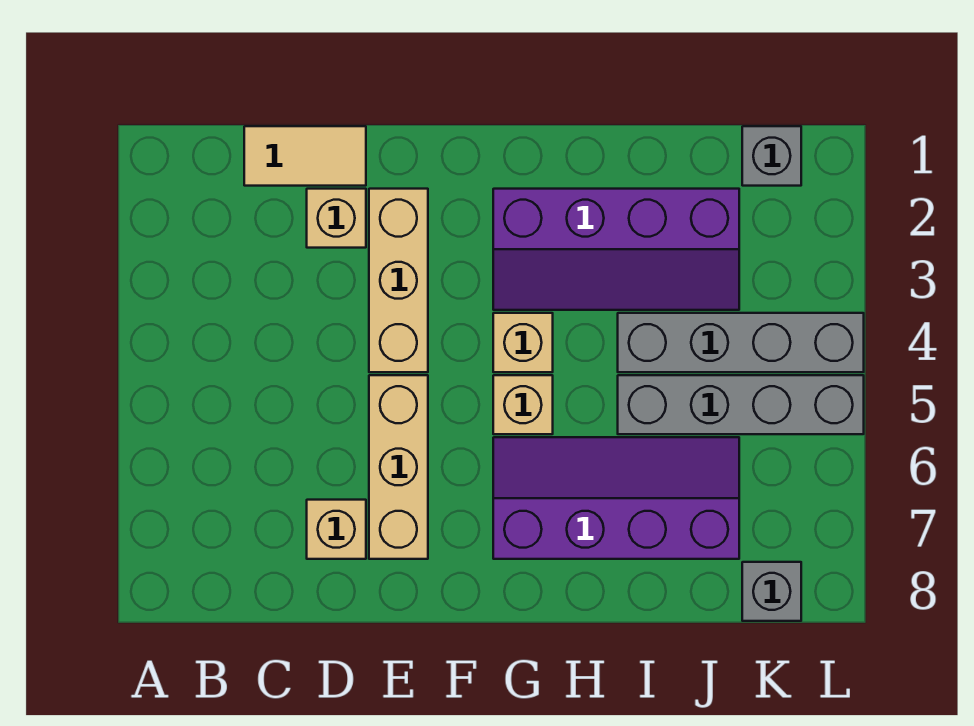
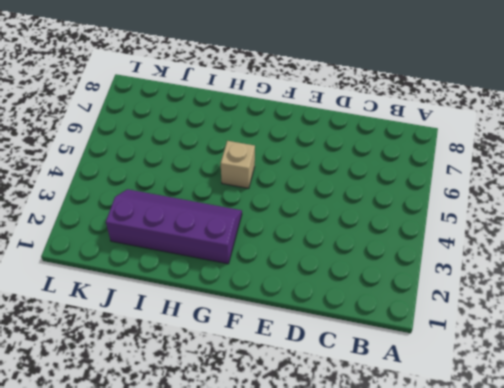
none -> tan 1x2 tile [244,126,366,186]
none -> tan 1x1 brick [307,189,366,248]
none -> tan 1x1 brick [307,500,366,559]

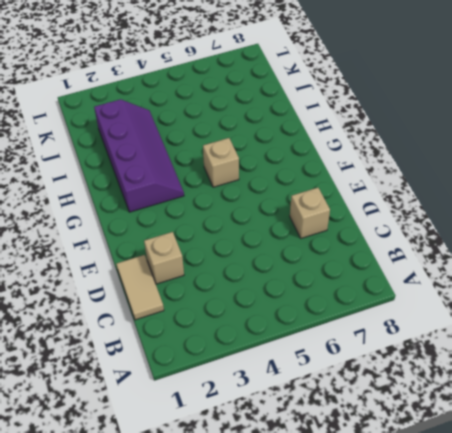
none -> tan 1x3 brick [369,189,428,372]
none -> tan 1x3 brick [369,375,428,559]
none -> tan 1x1 brick [493,313,553,372]

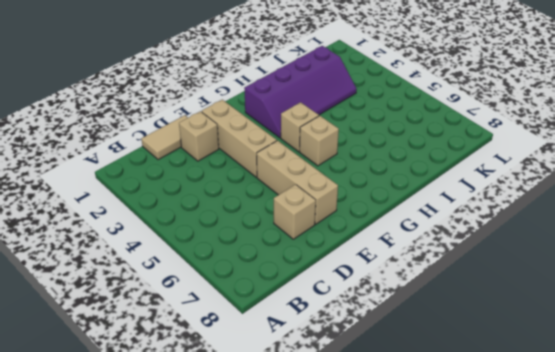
none -> purple 2x4 slope [493,437,739,559]
none -> grey 1x4 brick [618,313,864,372]
none -> grey 1x4 brick [618,375,864,434]

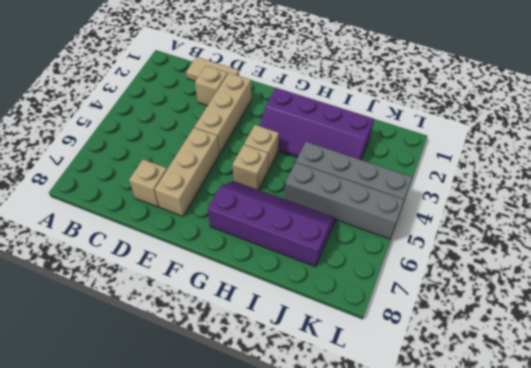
none -> grey 1x1 brick [742,126,801,186]
none -> grey 1x1 brick [742,562,801,621]

